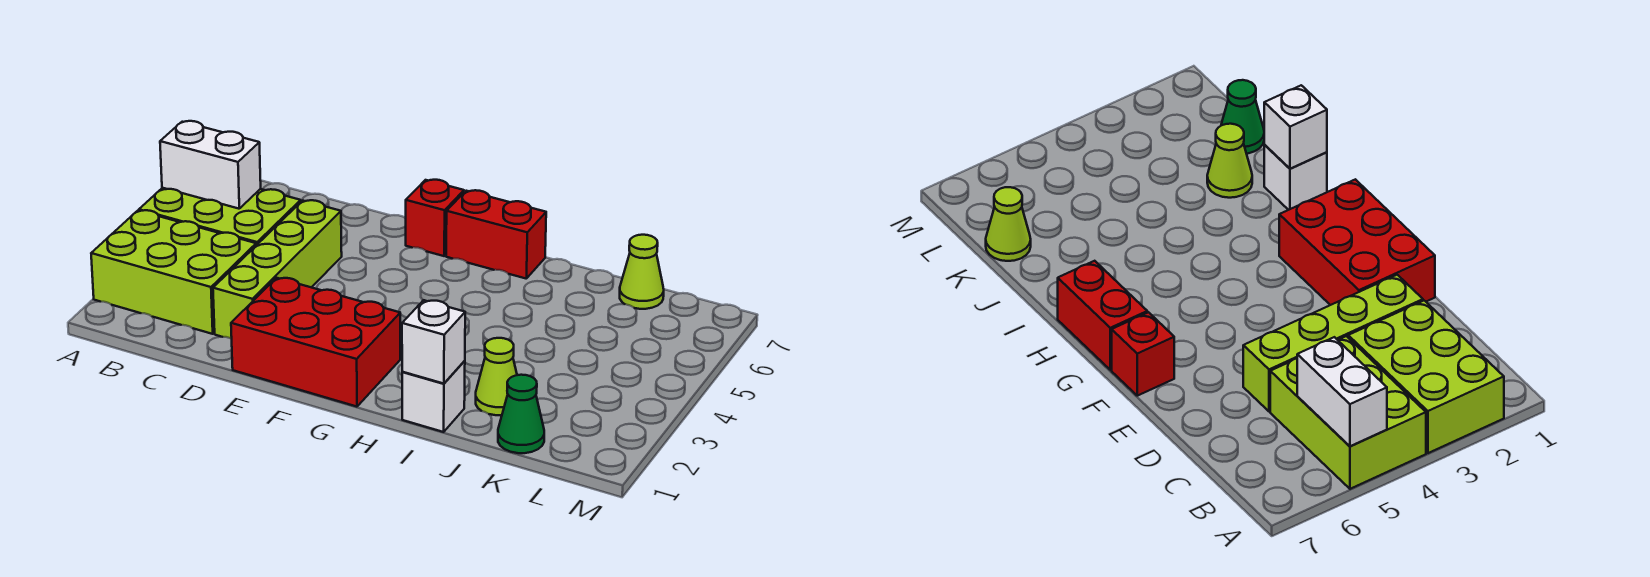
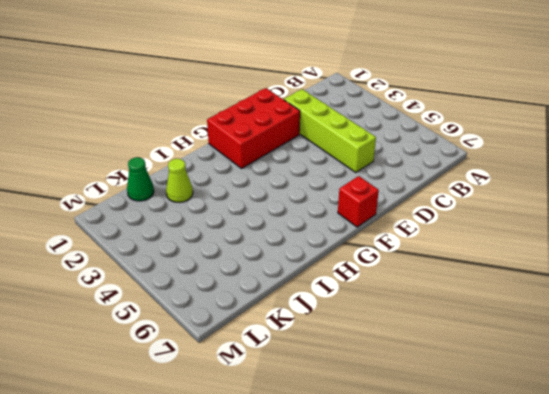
none -> lime 2x3 brick [91,210,256,334]
none -> lime 2x3 brick [139,188,301,245]
none -> red 1x2 brick [446,190,546,278]

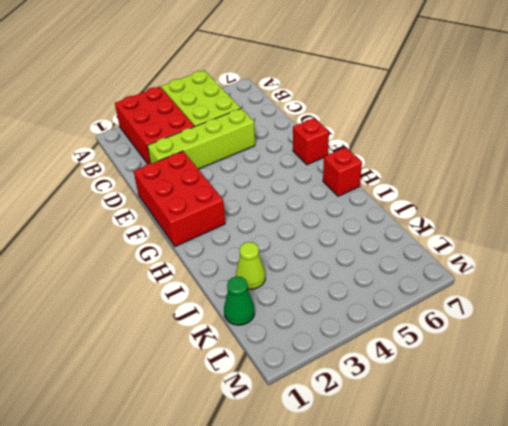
red 2x3 brick [115,87,194,164] -> lime 2x3 brick [91,210,256,334]
red 1x1 brick [323,147,362,196] -> red 1x2 brick [446,190,546,278]
none -> white 1x1 brick [402,361,465,432]
none -> lime 1x1 cone [620,235,664,309]
none -> white 1x2 brick [160,121,261,209]

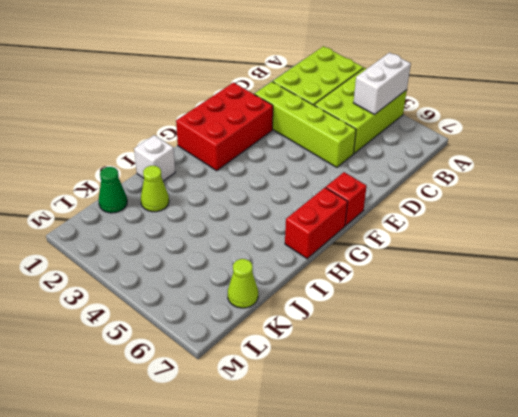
none -> white 1x1 brick [402,300,465,384]

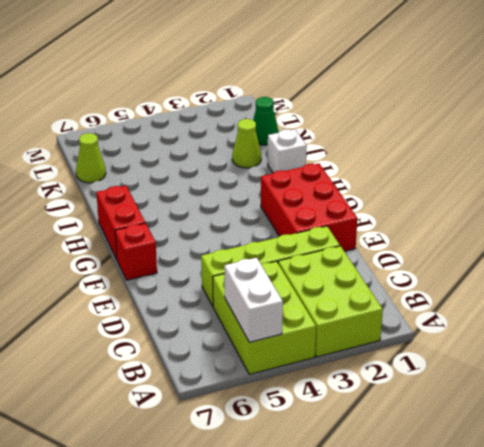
none -> white 1x1 brick [402,300,465,384]

